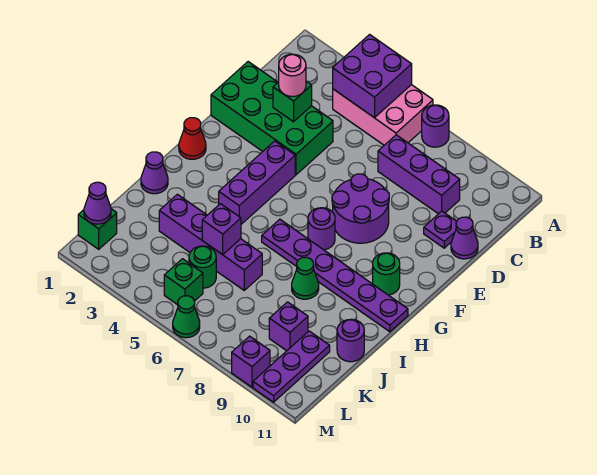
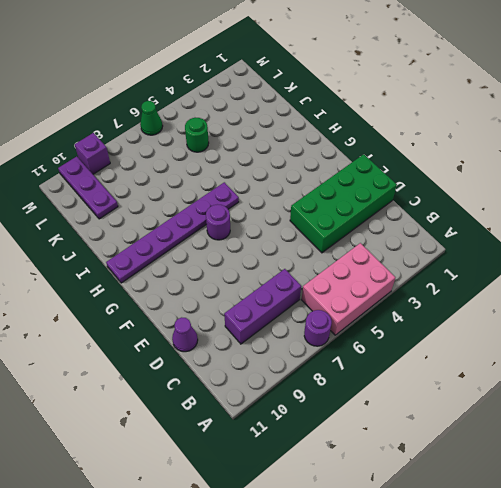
none -> purple 1x1 plate [424,211,457,248]
none -> purple 2x2 round brick [332,174,389,243]
none -> purple 1x3 brick [219,141,295,224]

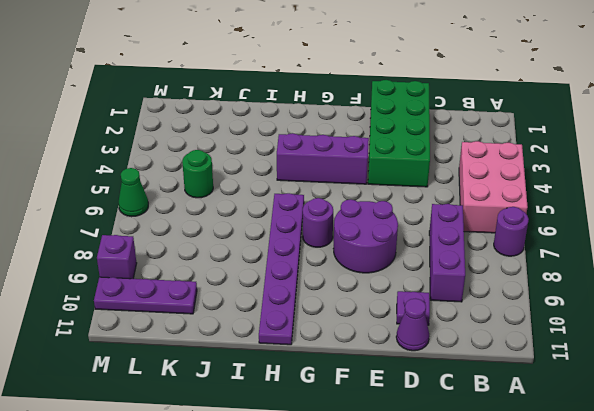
none -> red 1x1 cone [179,118,206,159]
none -> green 1x1 round brick [373,253,400,295]
none -> purple 1x1 cone [141,152,168,194]

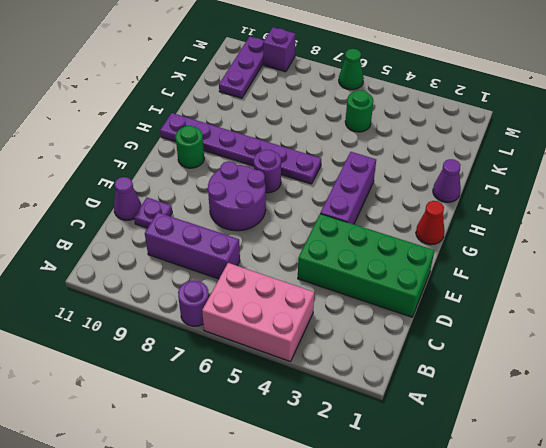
none -> green 1x1 cone [292,257,319,299]
none -> purple 1x4 brick [159,194,262,290]
none -> purple 1x1 round brick [337,319,364,362]

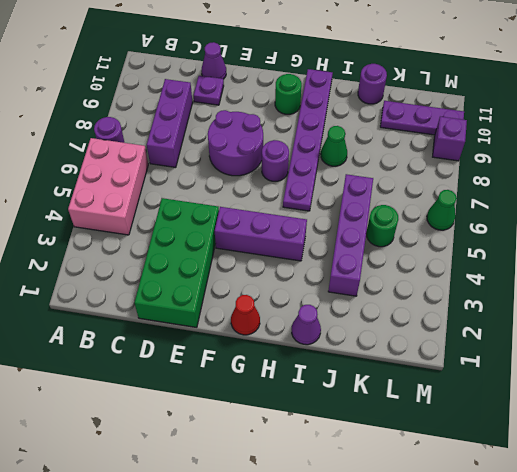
none -> purple 1x1 brick [269,302,308,351]
none -> green 1x1 brick [78,209,117,249]
none -> green 1x1 brick [164,259,203,305]

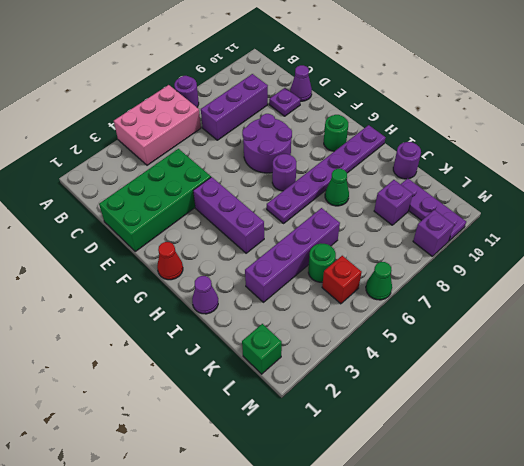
red 1x1 brick [322,256,362,304] -> green 1x1 brick [164,259,203,305]
none -> purple 2x2 brick [333,35,412,118]
none -> green 1x1 brick [273,81,312,122]
none -> purple 1x1 brick [202,204,241,255]

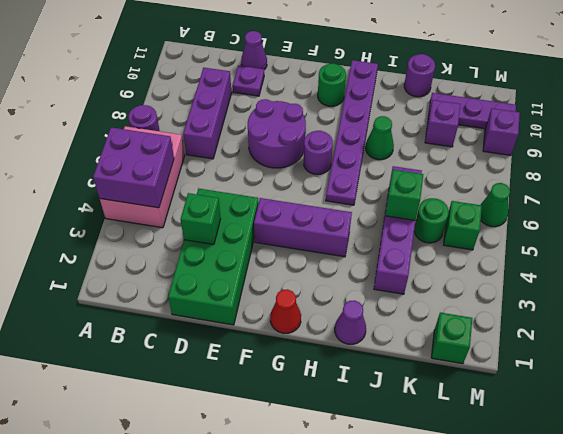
green 1x1 brick [385,170,423,221] -> purple 1x1 brick [202,204,241,255]
none -> purple 1x1 cone [84,182,111,224]
none -> pink 1x1 round brick [279,54,306,97]

